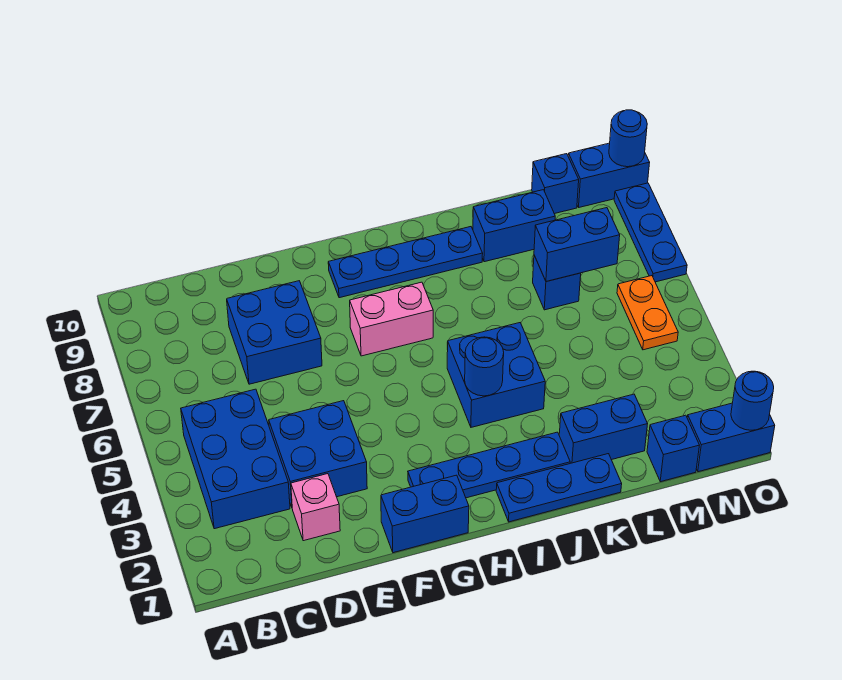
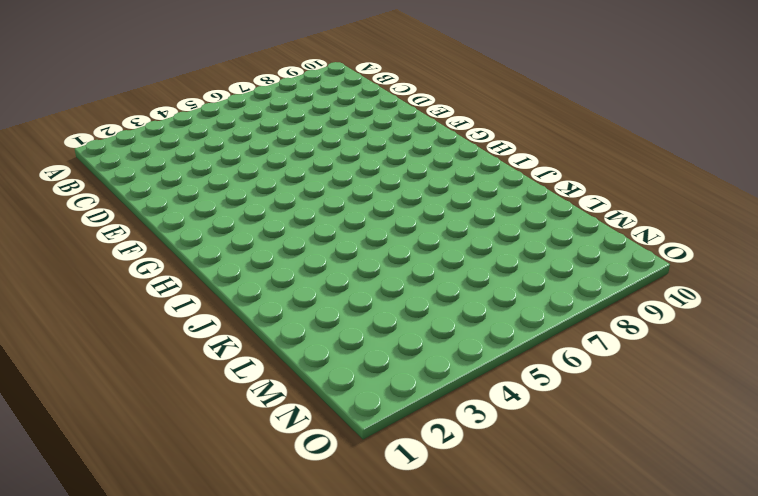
none -> blue 2x3 brick [181,389,290,529]
none -> pink 1x1 brick [291,474,340,541]
none -> blue 2x2 brick [269,401,367,507]

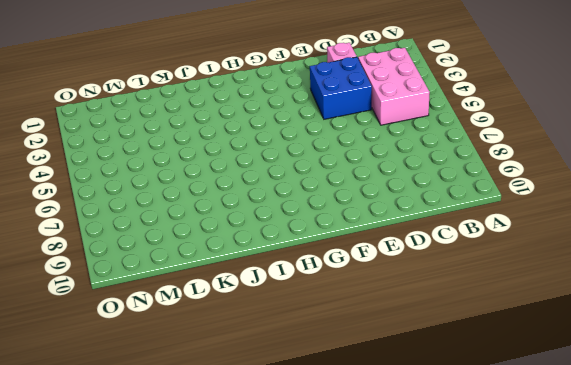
pink 2x3 brick [358,48,430,125] -> blue 2x3 brick [181,389,290,529]
none -> blue 2x2 brick [227,281,322,384]
none -> blue 1x2 brick [381,475,469,553]
none -> blue 1x4 plate [408,432,570,498]

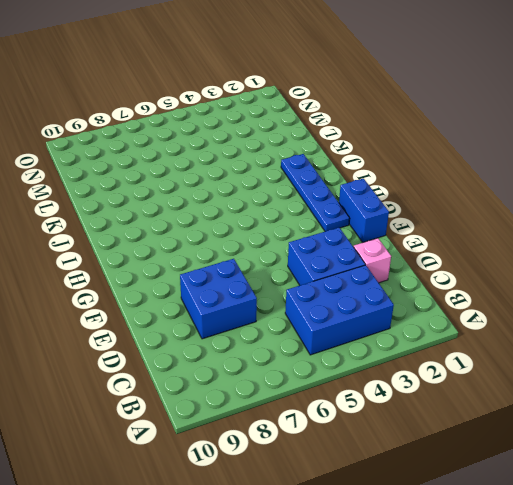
none -> pink 1x2 brick [350,282,433,356]
none -> blue 1x4 plate [328,227,483,298]
none -> blue 1x3 plate [496,454,622,522]

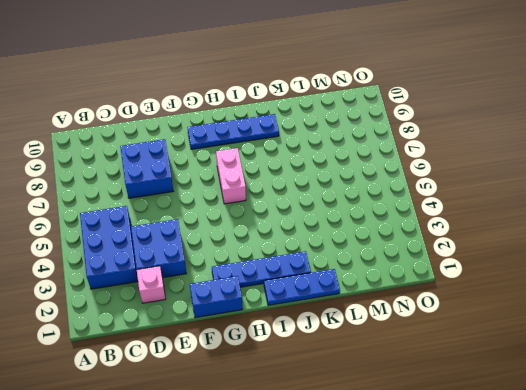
pink 1x2 brick [216,148,246,204] -> pink 1x2 brick turned to [350,282,433,356]
none -> blue 2x2 brick [447,323,545,427]
none -> blue 1x2 brick [559,394,647,463]
none -> blue 1x2 brick [473,190,555,262]

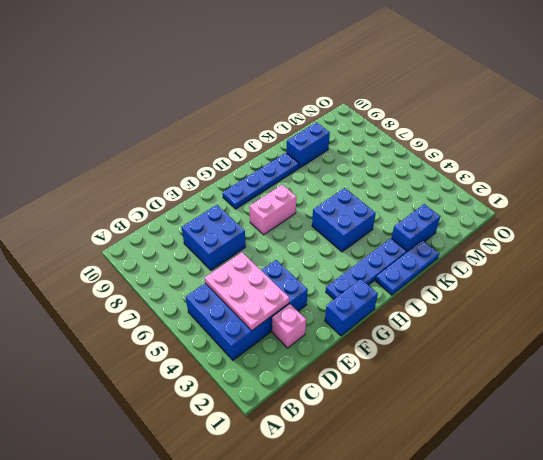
pink 2x3 plate [205,252,289,330] -> none
none -> blue 1x1 brick [533,256,581,310]
none -> blue 1x1 brick [647,415,699,482]
none -> blue 1x1 brick [532,154,579,214]

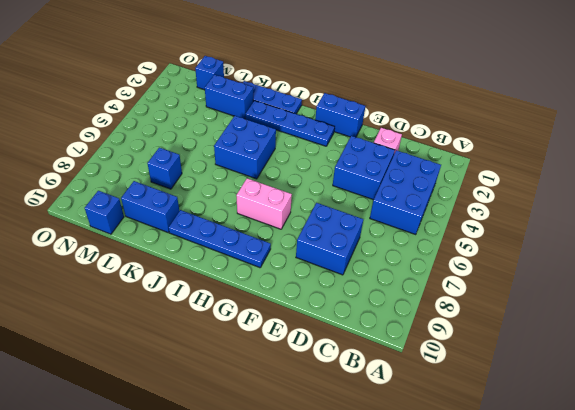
none -> blue 1x2 brick [687,403,775,472]
none -> orange 1x2 plate [617,276,678,350]
none -> blue 1x2 brick [568,143,650,207]

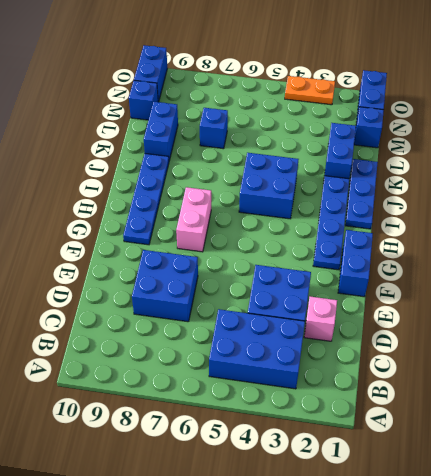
orange 1x2 plate [285,76,335,105] -> orange 1x2 plate moved to [617,276,678,350]
none -> blue 1x3 plate [614,183,687,282]
none -> blue 1x1 round brick [465,337,504,396]
none -> blue 1x2 brick [534,208,620,282]

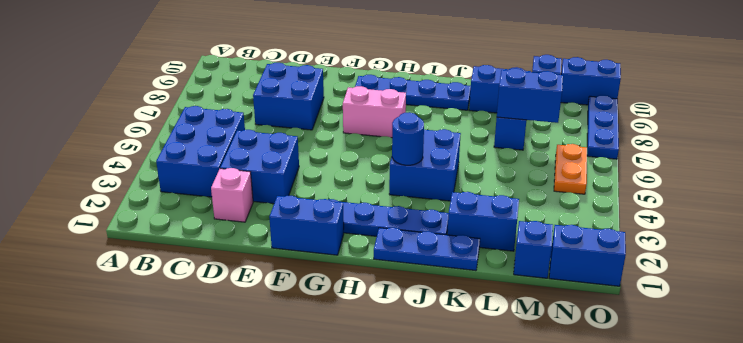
none -> blue 1x1 round brick [731,371,774,430]
none -> blue 1x1 round brick [609,110,647,167]

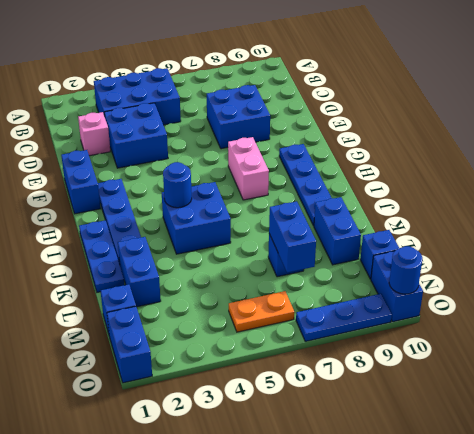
none -> blue 1x1 round brick [731,371,774,430]

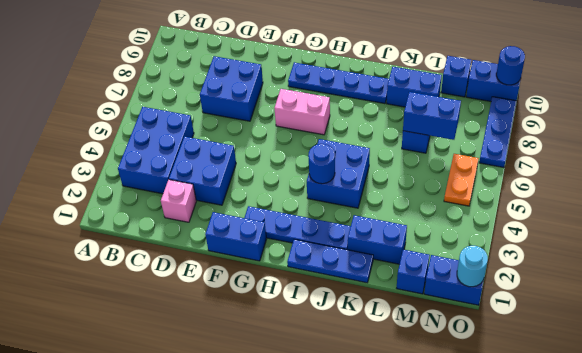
cyan 1x1 round brick [457,246,488,287] -> blue 1x1 round brick [731,371,774,430]

